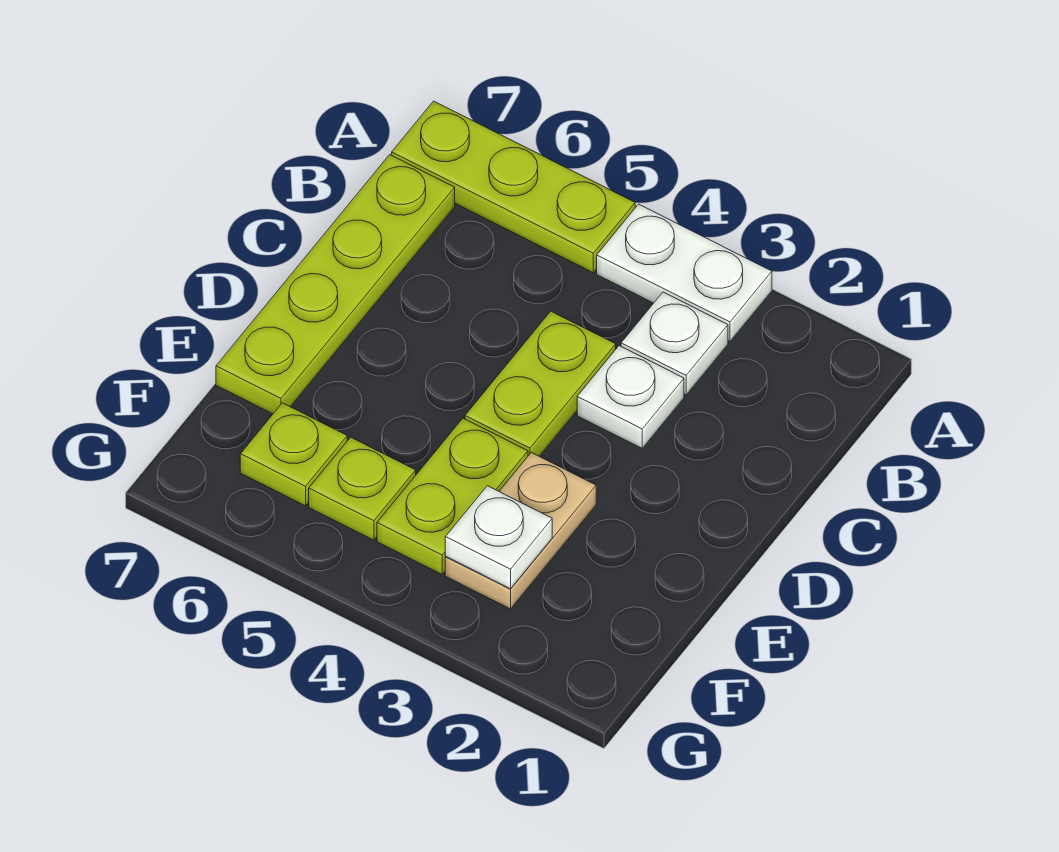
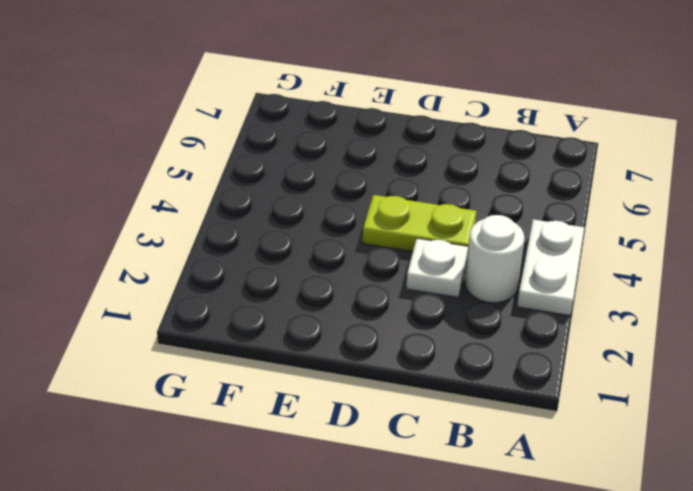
white 1x1 round brick [466,215,524,303] -> white 1x1 plate [621,292,728,395]
none -> lime 1x3 plate [392,101,635,273]
none -> lime 1x4 plate [216,155,455,414]

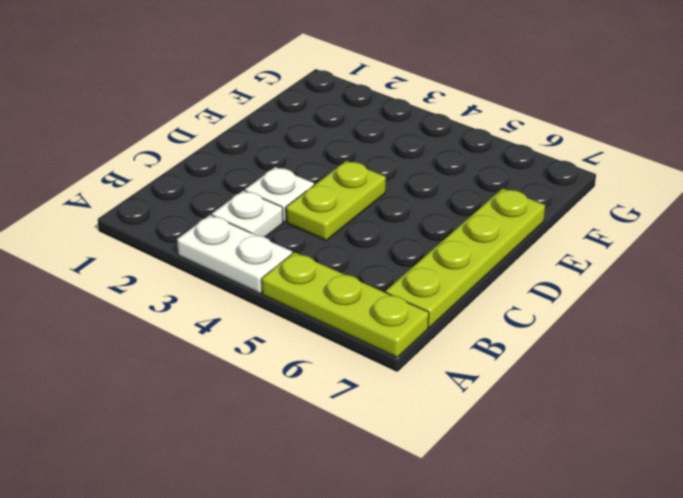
none -> tan 1x2 plate [445,453,596,609]
none -> lime 1x2 plate [377,418,528,574]

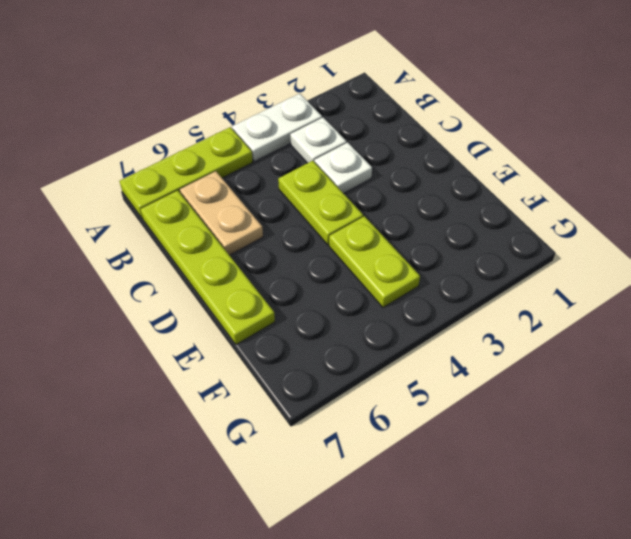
tan 1x2 plate [180,171,263,255] -> tan 1x2 plate moved to [445,453,596,609]
none -> lime 1x1 plate [309,437,416,540]
none -> lime 1x1 plate [240,403,347,506]

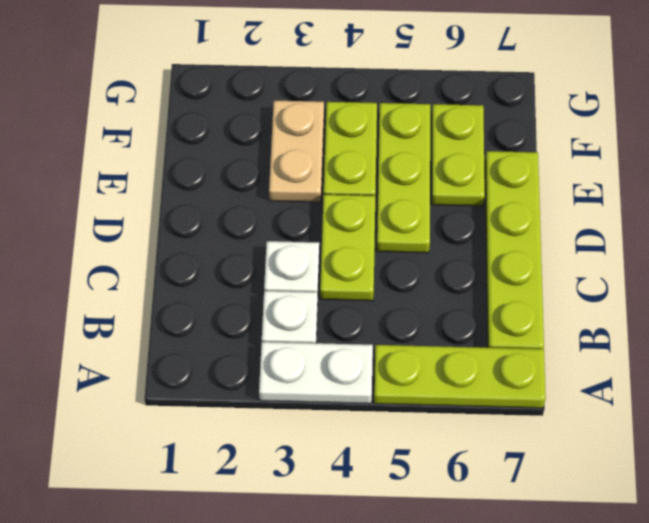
lime 1x3 plate [377,103,430,253] -> lime 1x1 plate [309,437,416,540]
lime 1x2 plate [432,104,485,206] -> lime 1x1 plate [240,403,347,506]
none -> white 1x1 plate [445,486,552,589]

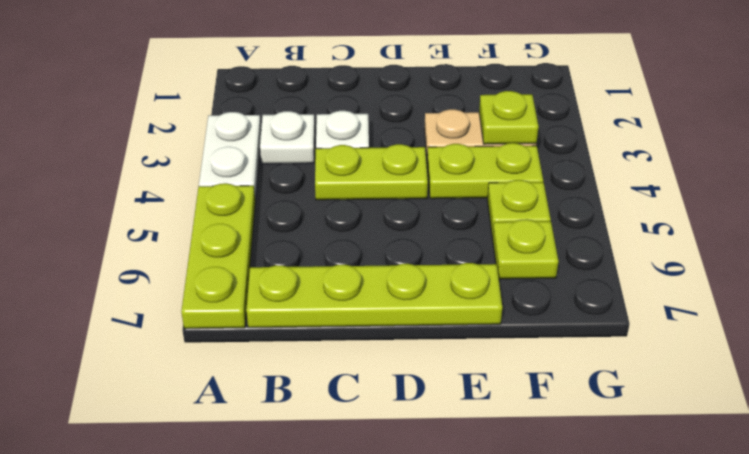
lime 1x1 plate [479,91,539,144] -> white 1x1 plate [445,486,552,589]

